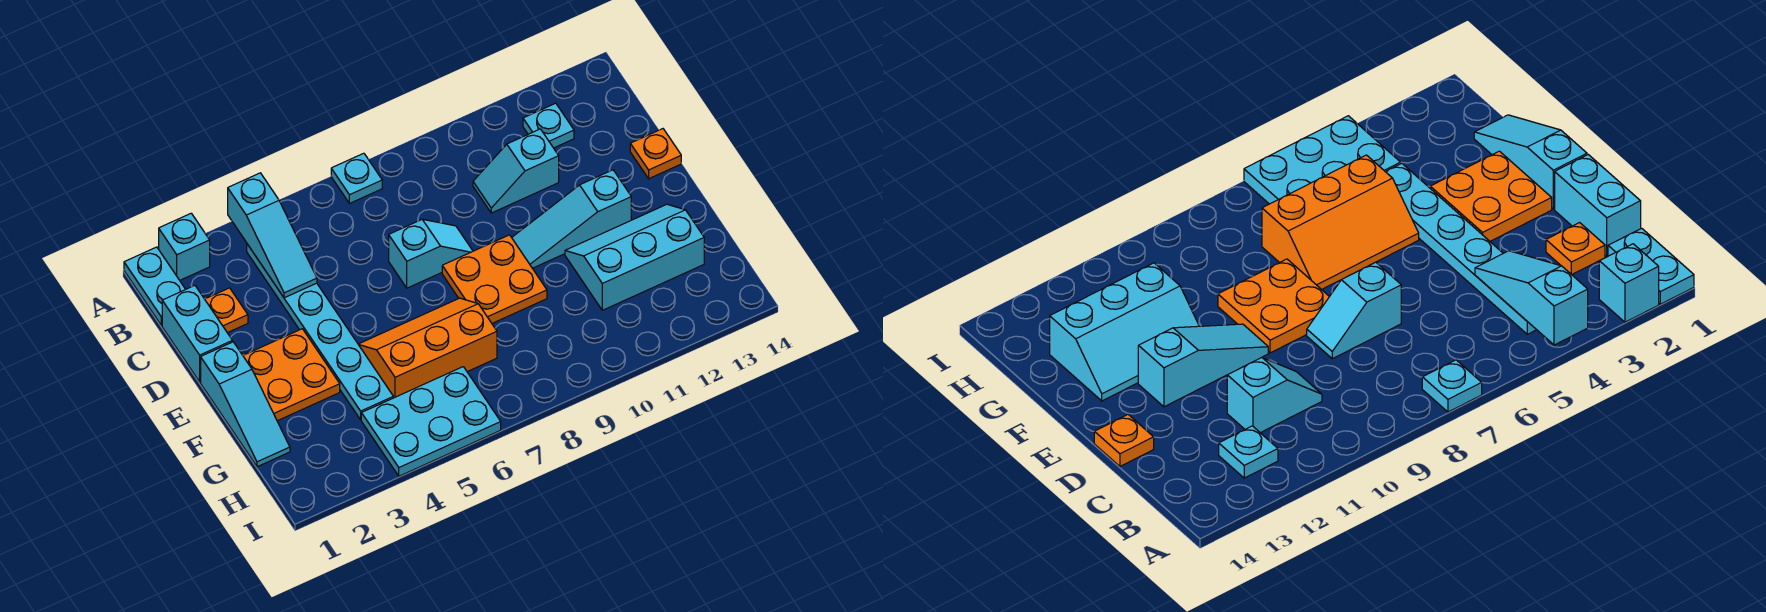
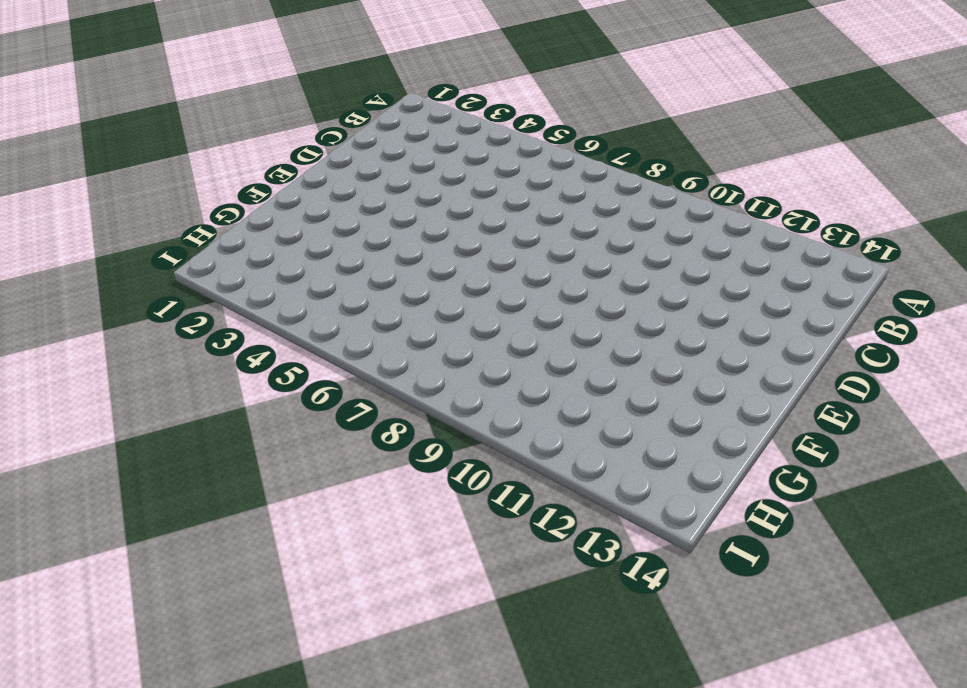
none -> cyan 1x2 plate [124,247,185,326]
none -> cyan 1x1 brick [159,213,210,280]
none -> cyan 1x1 plate [331,153,382,203]

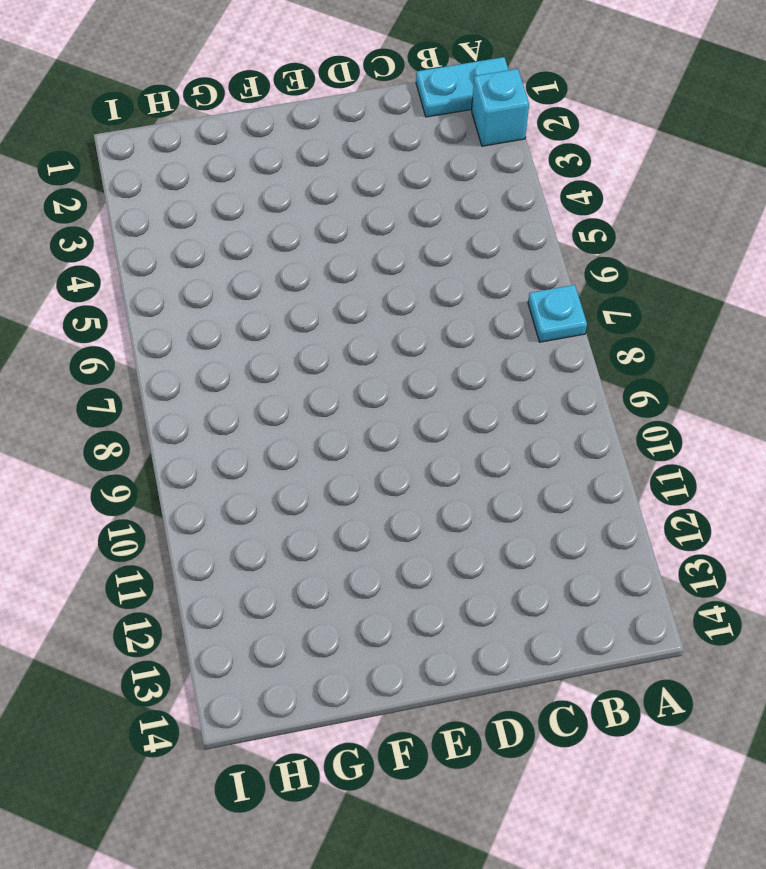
none -> cyan 1x6 plate [247,244,393,420]
none -> cyan 1x1 plate [523,103,574,148]
none -> cyan 1x2 brick [162,286,232,382]

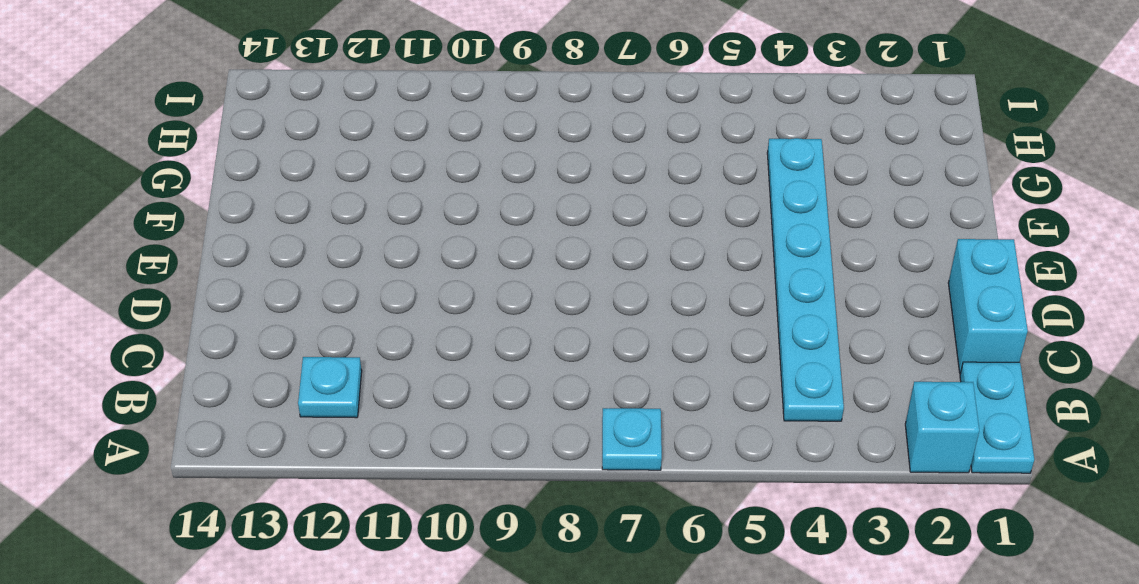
none -> orange 1x1 plate [205,288,248,333]
none -> cyan 1x2 slope [473,129,559,213]
none -> cyan 1x2 slope [389,219,473,288]

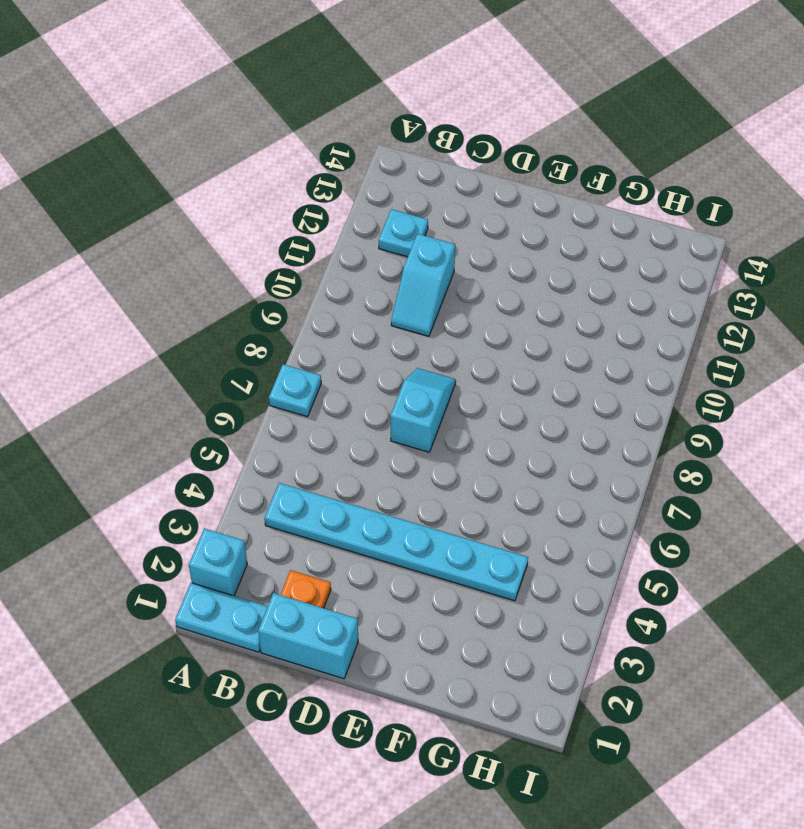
none -> orange 1x1 plate [630,129,681,179]
none -> cyan 1x3 slope [201,342,290,467]
none -> orange 2x2 plate [243,329,340,421]

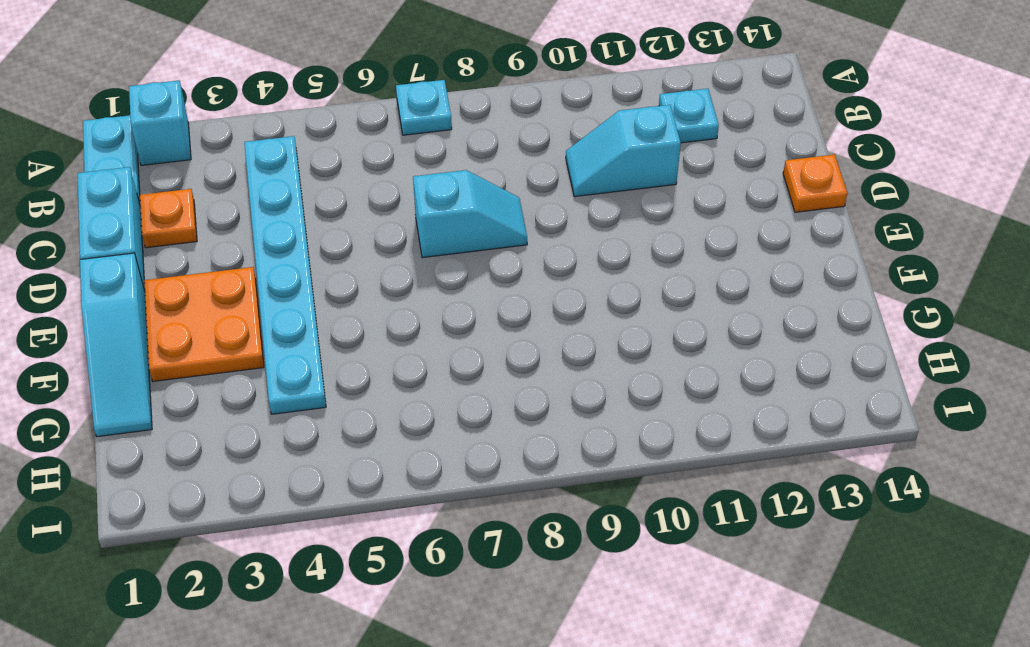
none -> orange 2x2 plate [442,235,547,323]
none -> cyan 1x3 slope [512,170,631,268]
none -> orange 2x3 slope [358,298,497,398]

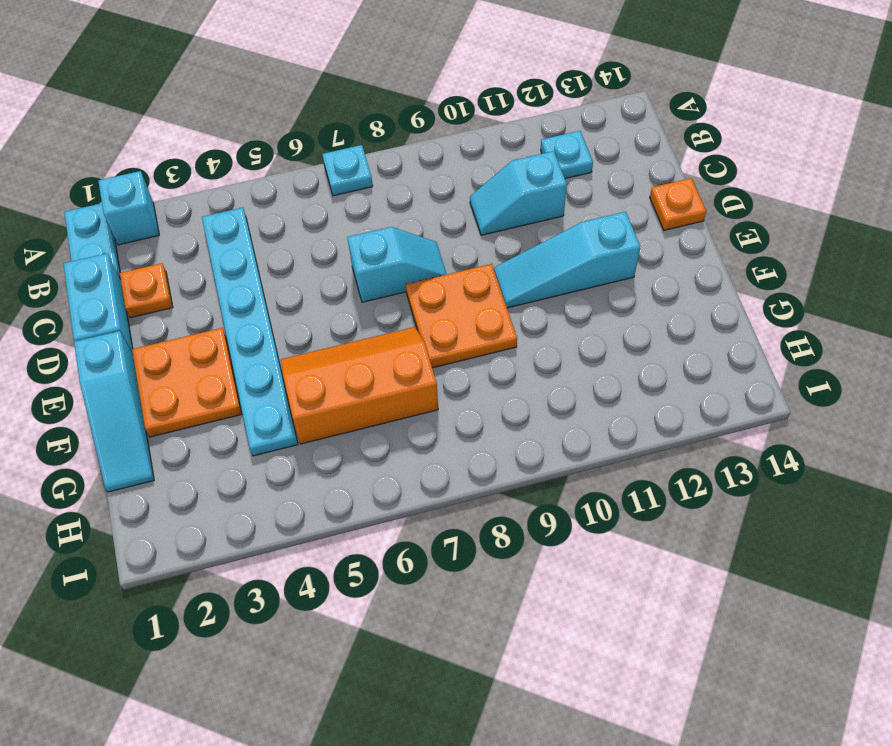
none -> cyan 2x3 slope [565,204,704,310]
none -> cyan 2x3 plate [361,367,501,476]
none -> cyan 1x3 slope [228,173,317,298]

